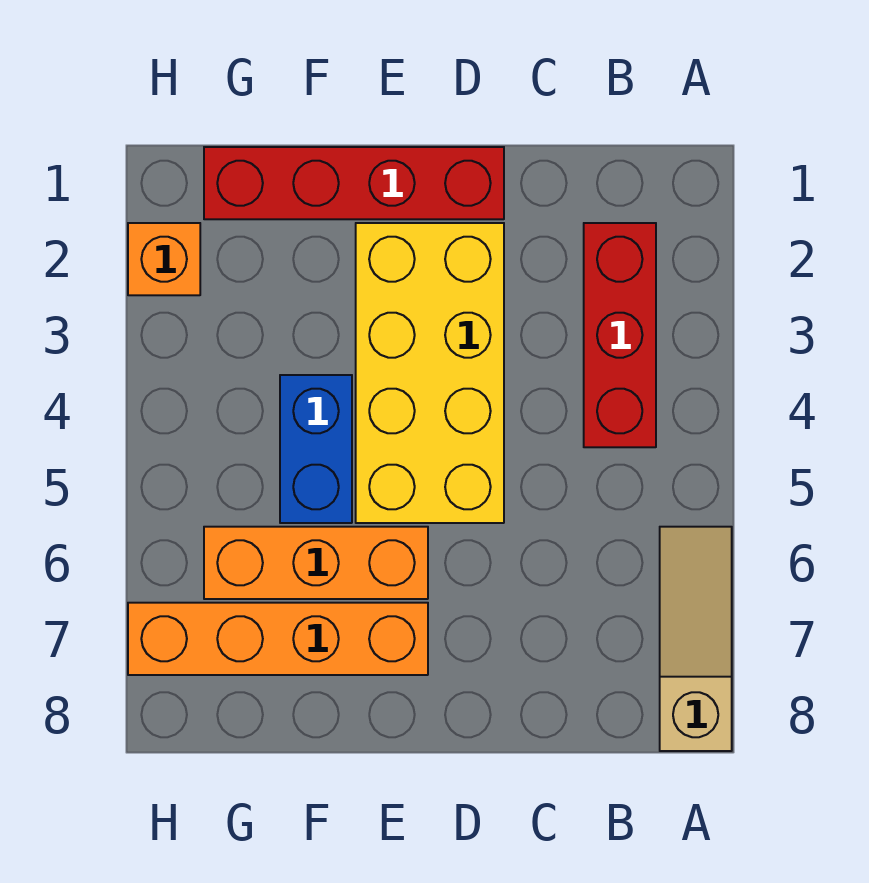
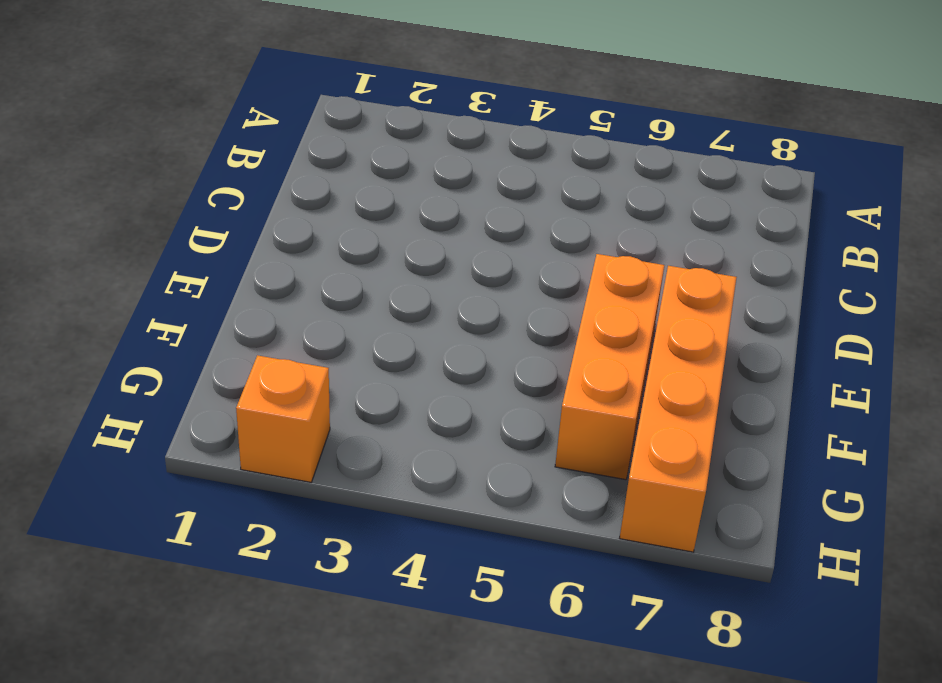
none -> tan 1x3 slope [660,527,732,751]
none -> red 1x3 brick [584,223,656,447]

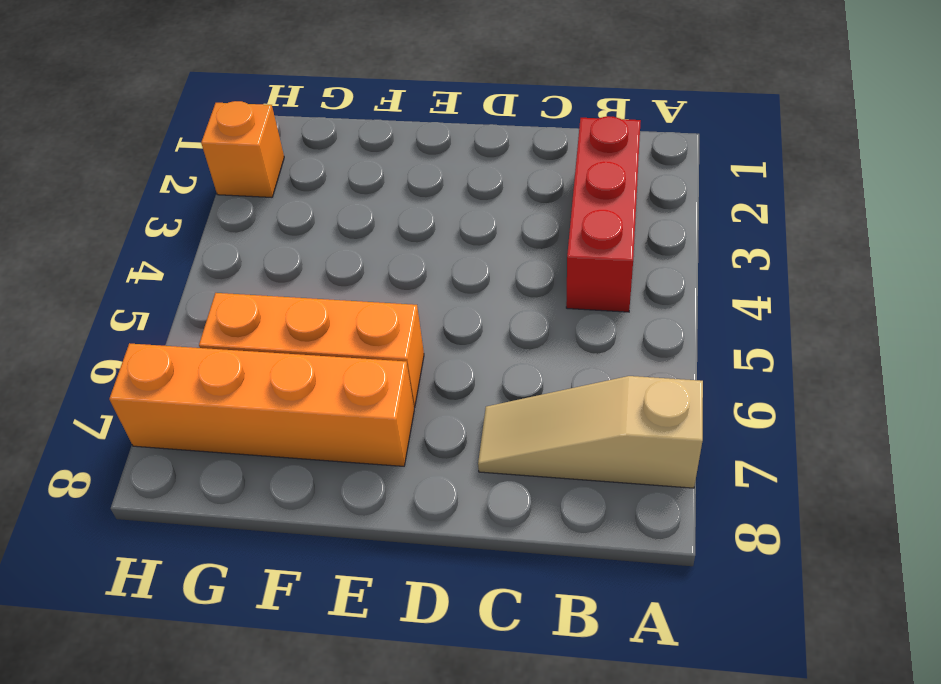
tan 1x3 slope [478,376,703,488] -> tan 1x3 slope turned to [660,527,732,751]
none -> red 1x4 brick [204,147,504,219]
none -> yellow 2x4 brick [356,223,504,523]

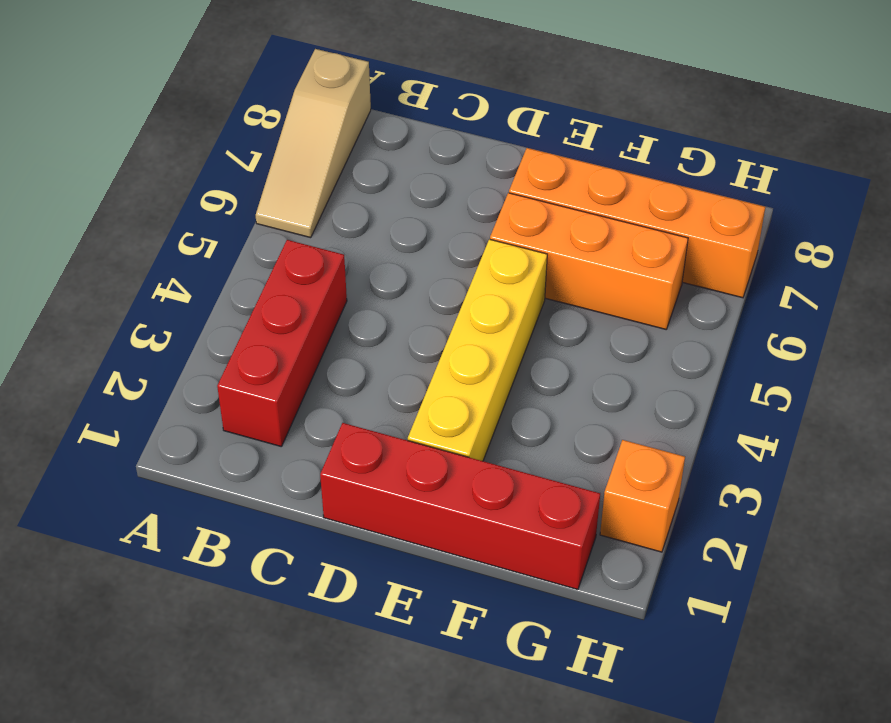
yellow 1x4 brick [408,239,547,461] -> yellow 2x4 brick [356,223,504,523]
none -> blue 1x2 brick [280,375,352,523]

